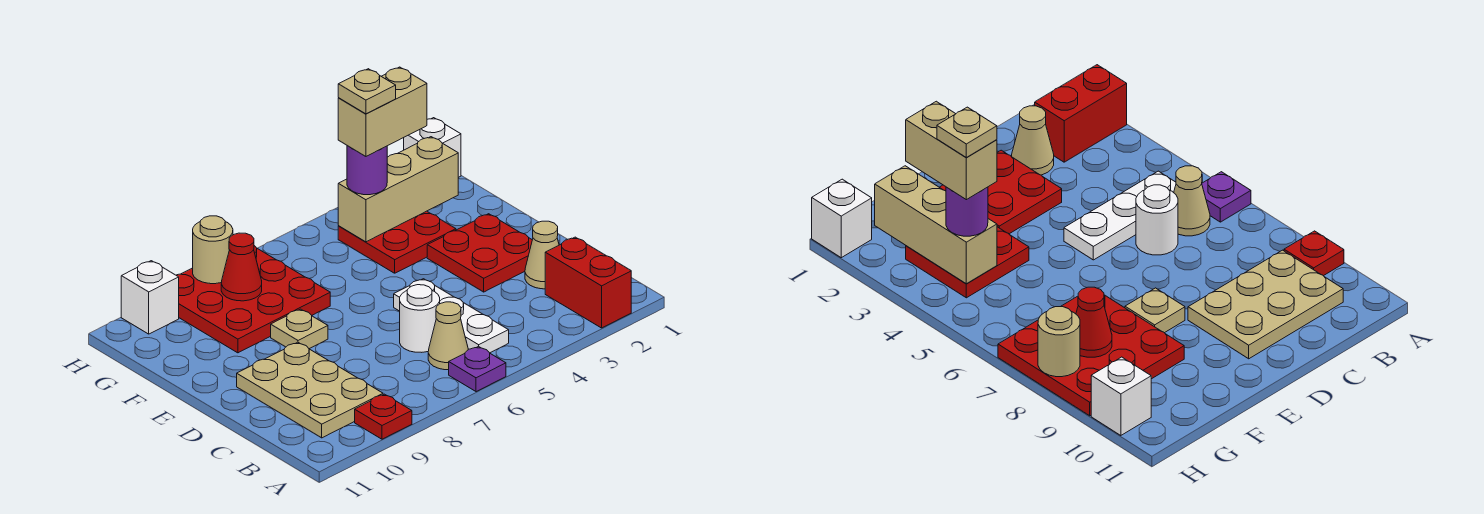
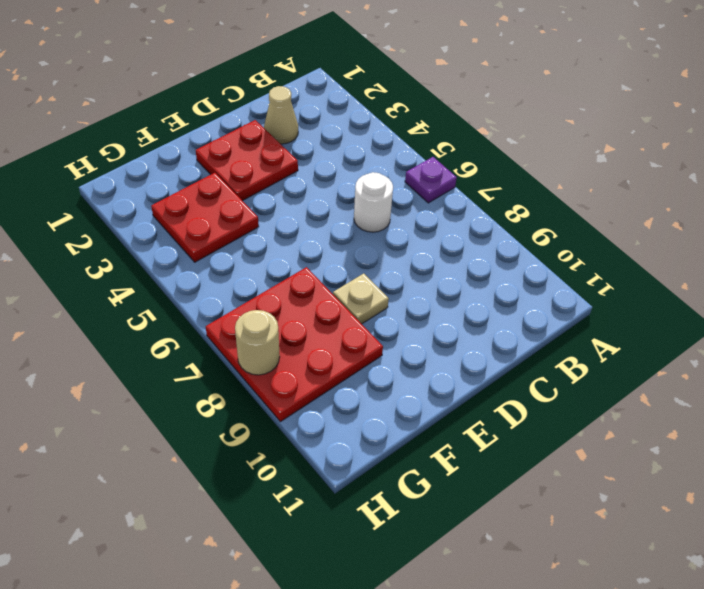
none -> red 1x2 brick [545,237,631,328]
none -> red 1x1 plate [355,394,412,439]
none -> white 1x3 plate [394,279,509,353]

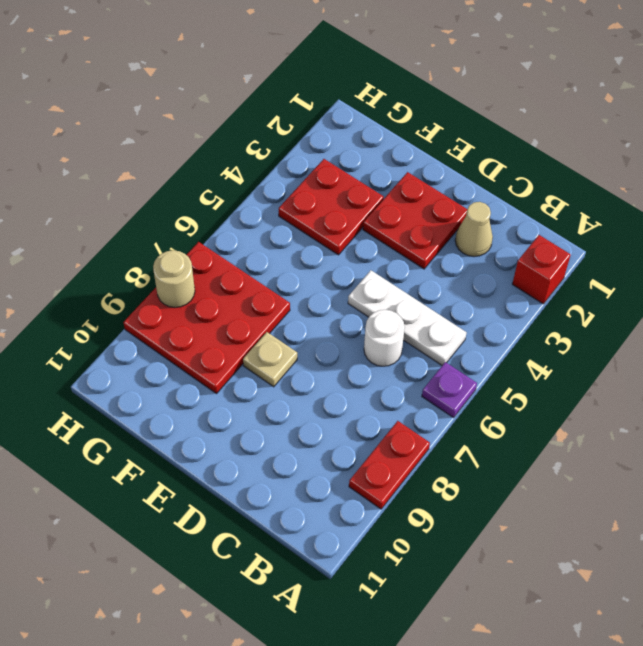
red 1x1 brick [512,235,571,304] -> red 1x2 brick [545,237,631,328]
red 1x2 plate [349,421,430,509] -> red 1x1 plate [355,394,412,439]
none -> tan 1x1 cone [428,302,468,370]
none -> tan 2x3 plate [237,342,383,438]
none -> white 1x1 brick [404,118,461,177]

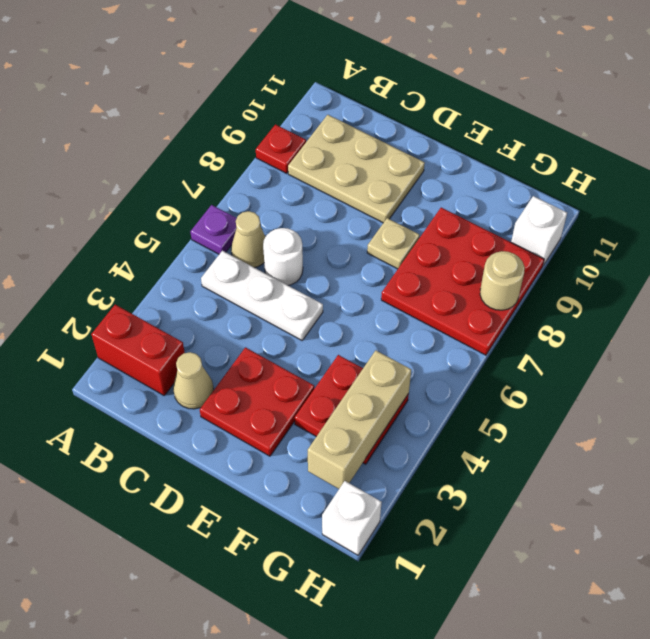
none -> red 1x1 cone [221,233,262,301]
none -> purple 1x1 round brick [347,146,387,195]
none -> tan 1x2 brick [338,67,427,156]

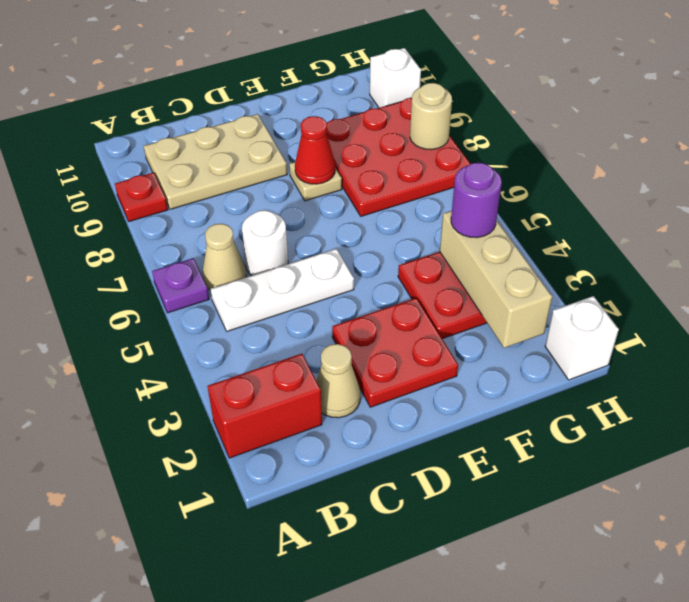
red 1x1 cone [295,116,335,184] -> red 1x1 cone moved to [221,233,262,301]
none -> tan 1x2 brick [338,67,427,156]
none -> tan 1x1 plate [338,69,396,114]

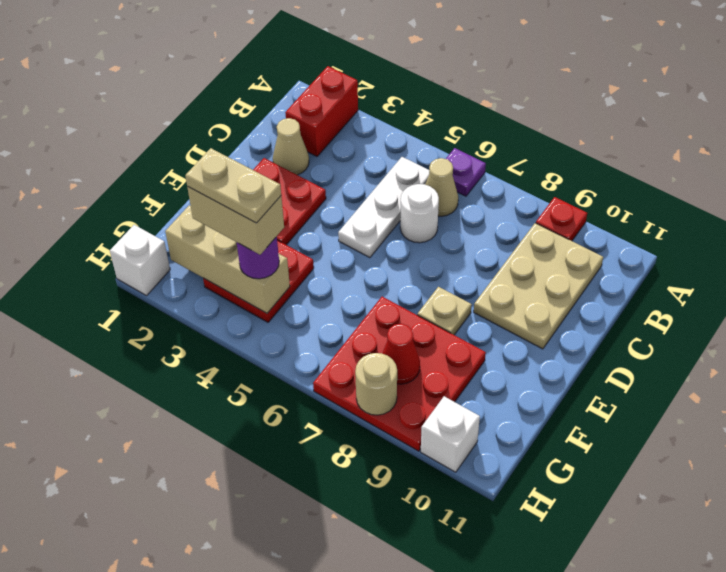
tan 1x2 plate [185,148,281,223] -> tan 1x1 plate [338,69,396,114]

